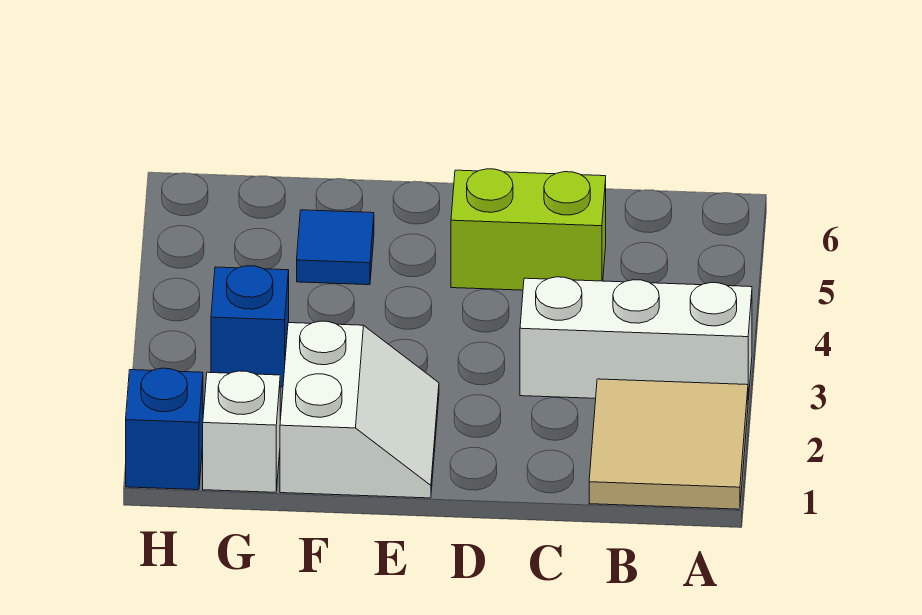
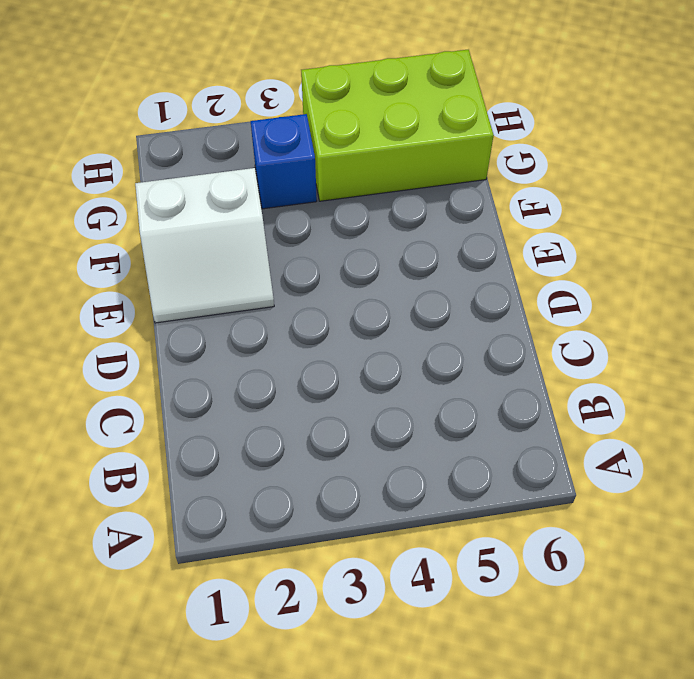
lime 2x3 brick [301,50,494,201] -> none
none -> tan 2x2 tile [589,379,748,509]
none -> white 1x3 brick [520,277,752,400]

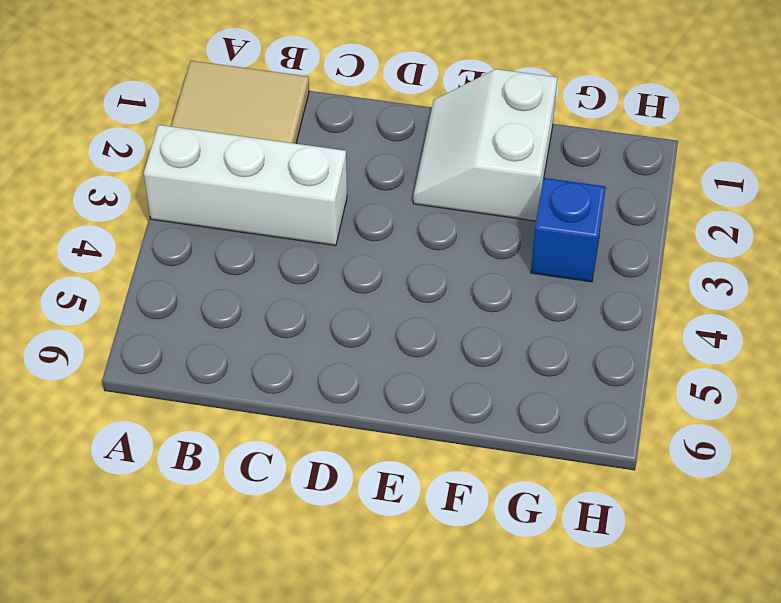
none -> lime 1x2 brick [451,169,606,290]
none -> blue 1x1 tile [297,210,374,285]

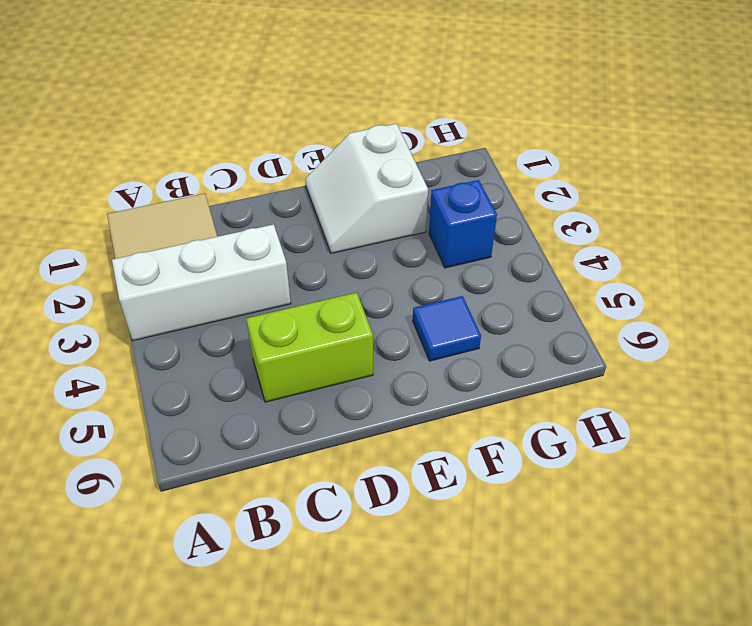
none -> white 1x1 brick [203,371,280,492]
none -> blue 1x1 brick [126,368,203,490]

